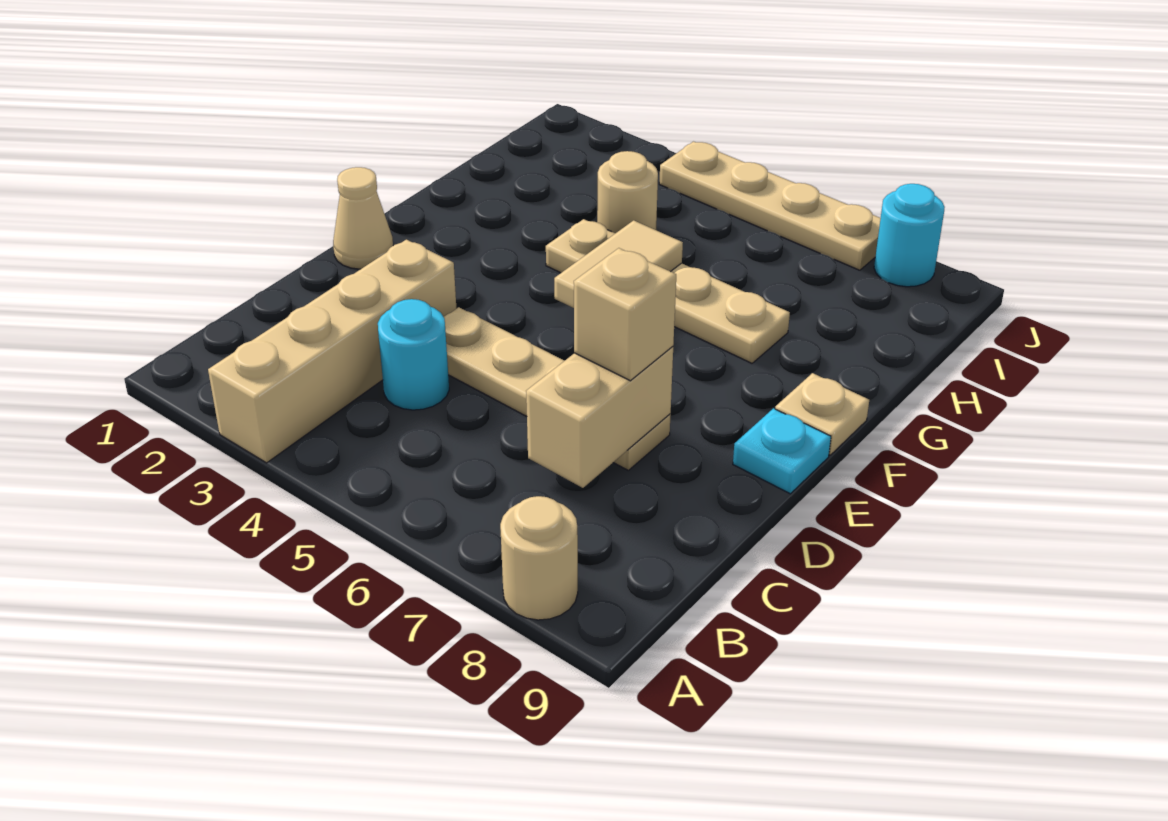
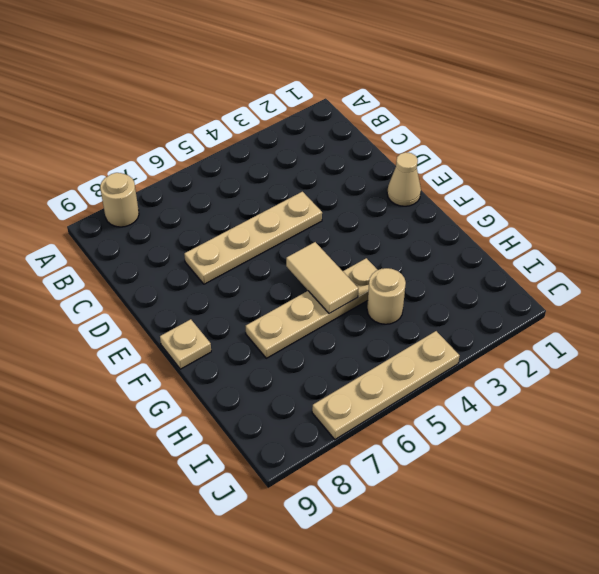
none -> tan 1x4 brick [208,240,456,463]
none -> cyan 1x1 round brick [378,299,449,410]
none -> cyan 1x1 plate [733,408,831,494]

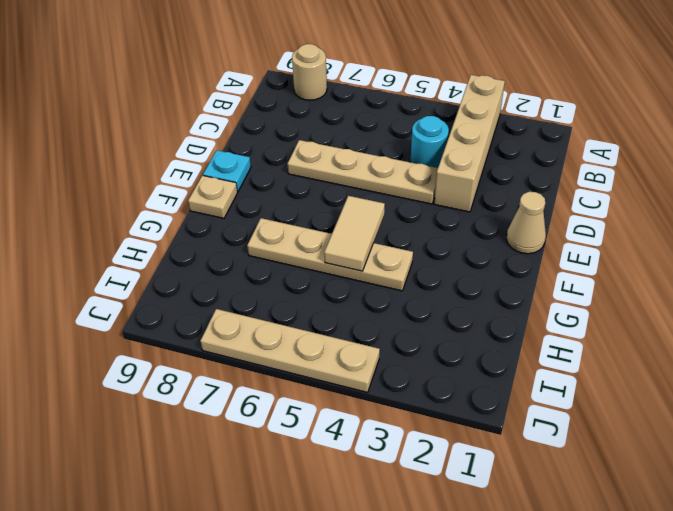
none -> tan 1x1 round brick [597,151,658,233]
none -> cyan 1x1 round brick [874,184,945,287]
none -> tan 1x2 brick [526,347,673,488]

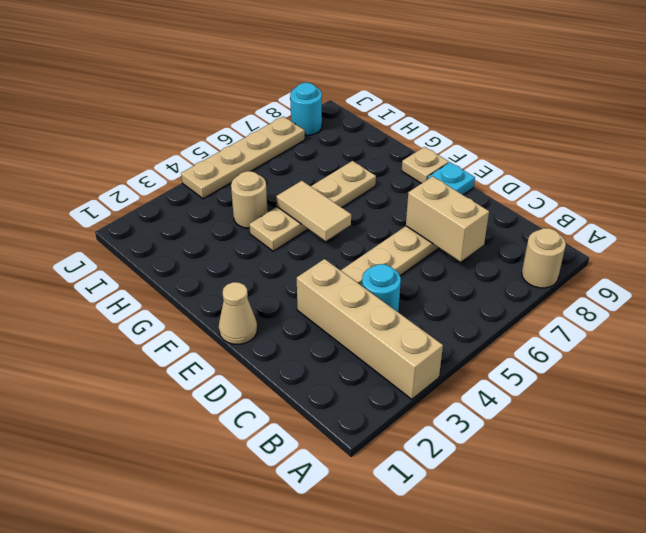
none -> tan 1x1 brick [574,248,676,381]

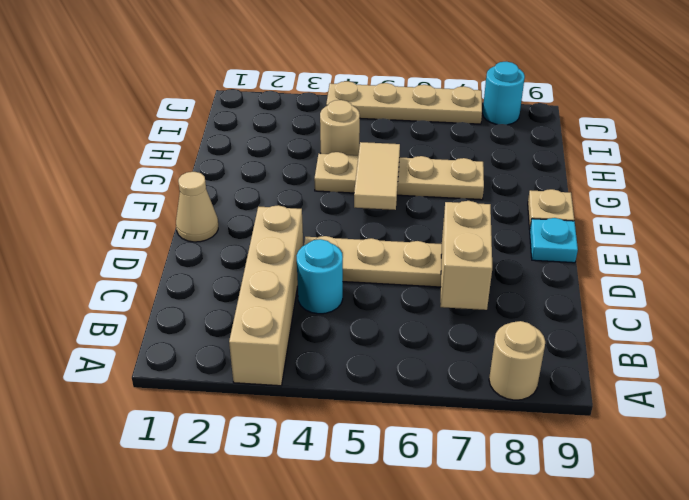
none -> tan 1x1 brick [574,248,676,381]

